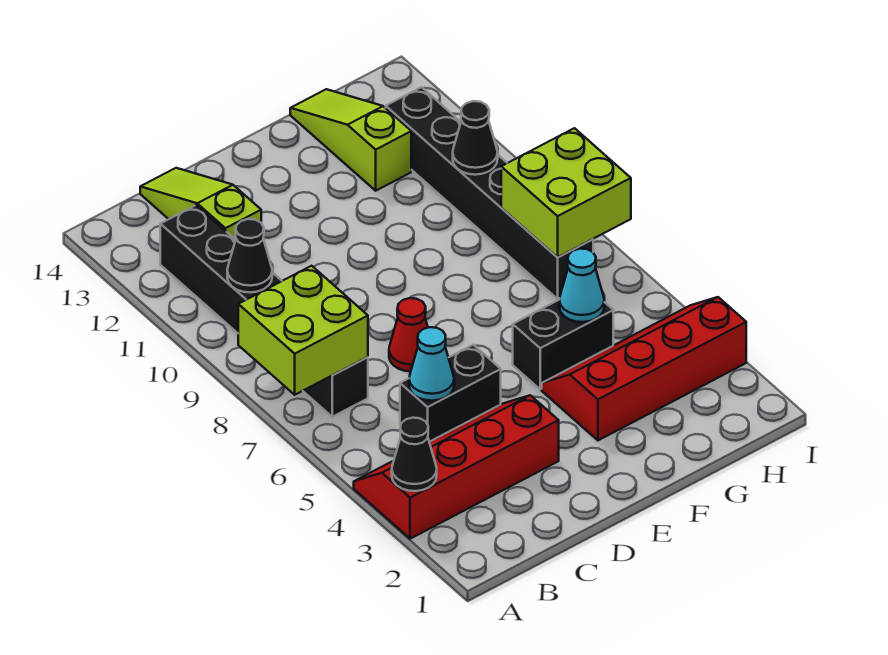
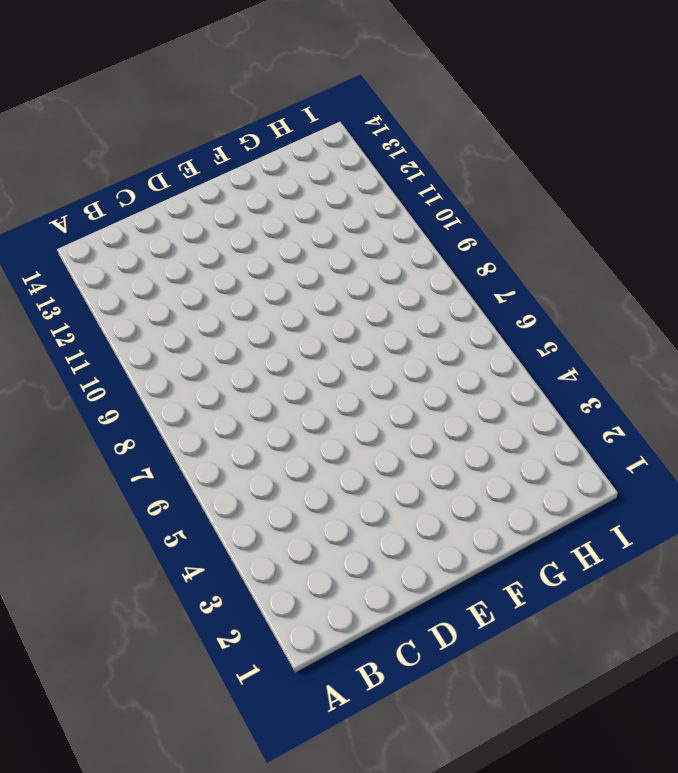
none -> red 2x4 slope [354,395,559,539]
none -> black 1x6 brick [160,205,368,417]
none -> black 1x2 brick [400,345,501,442]

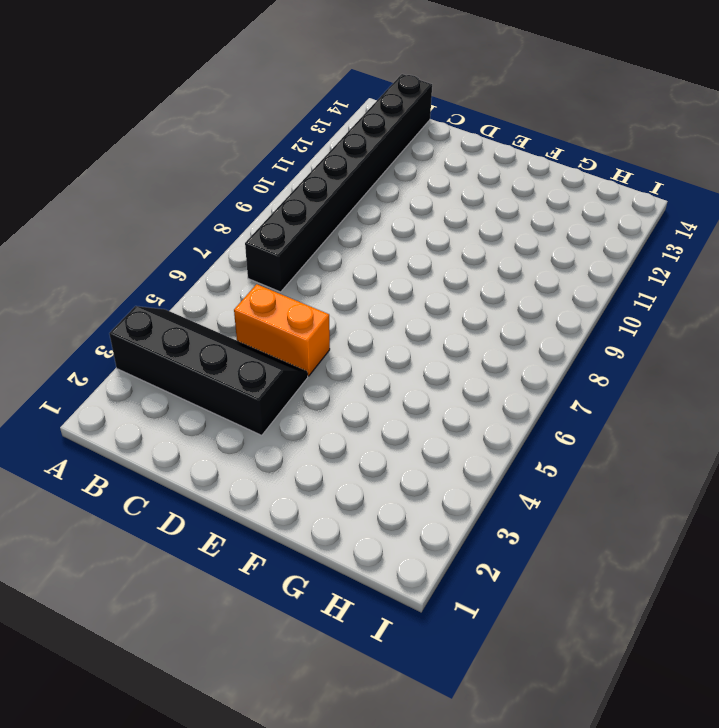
black 2x4 slope [109,306,308,435] -> red 2x4 slope [354,395,559,539]
black 1x8 brick [245,74,432,292] -> black 1x6 brick [160,205,368,417]
orange 1x2 brick [234,284,330,376] -> black 1x2 brick [400,345,501,442]
none -> lime 1x3 slope [140,168,261,240]
none -> red 1x1 cone [389,298,428,371]
none -> red 2x4 slope [542,297,746,440]

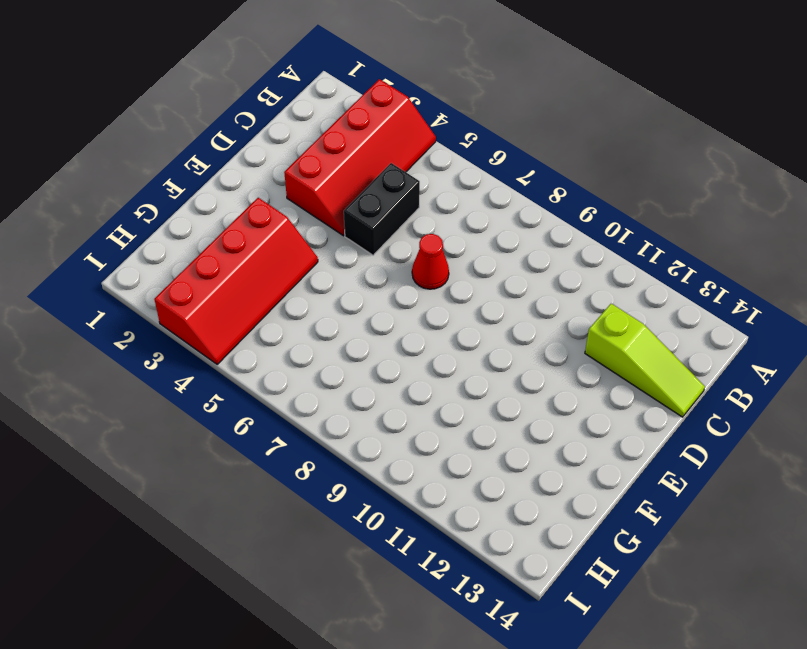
none -> black 1x6 brick [160,205,368,417]
none -> black 1x2 brick [513,300,613,389]
none -> lime 1x3 slope [290,89,411,191]

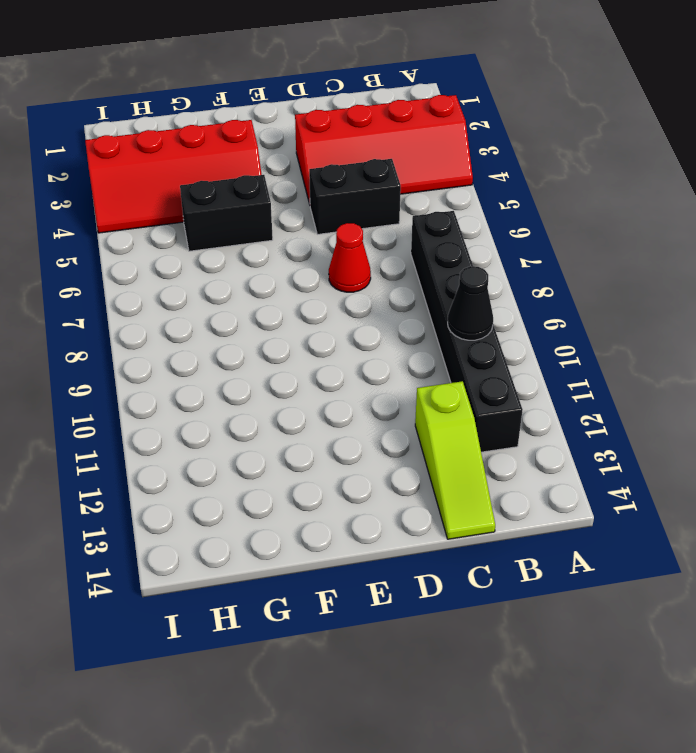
none -> lime 1x3 slope [290,89,411,191]
none -> black 1x6 brick [386,87,593,299]
none -> black 1x1 cone [392,418,437,491]

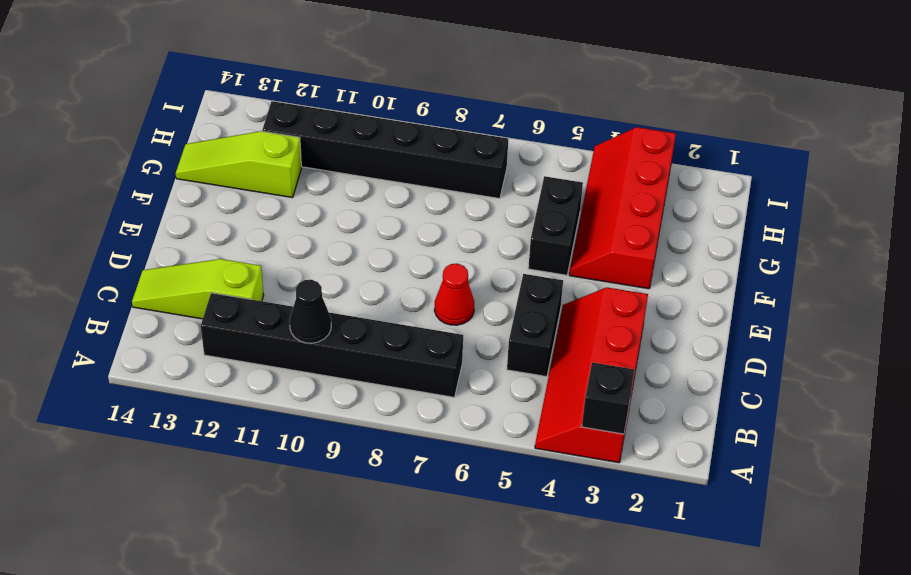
black 1x1 brick [582,362,634,434] -> black 1x1 cone [392,418,437,491]
none -> lime 2x2 brick [238,266,368,395]
none -> cyan 1x1 cone [409,327,454,401]
none -> cyan 1x1 cone [559,249,604,322]

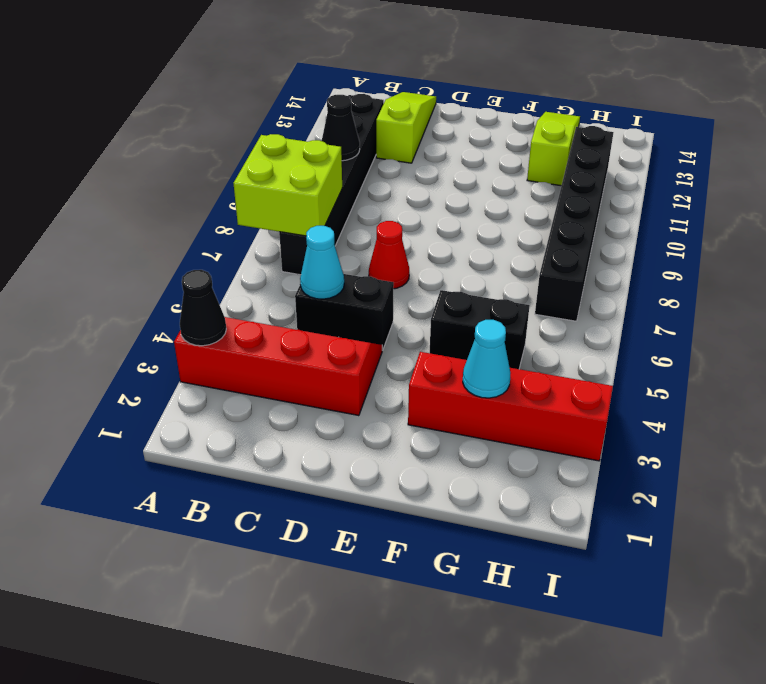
cyan 1x1 cone [463,320,511,398] -> cyan 1x1 cone moved to [559,249,604,322]
none -> lime 2x2 brick [501,128,631,257]
none -> black 1x1 cone [453,101,498,175]

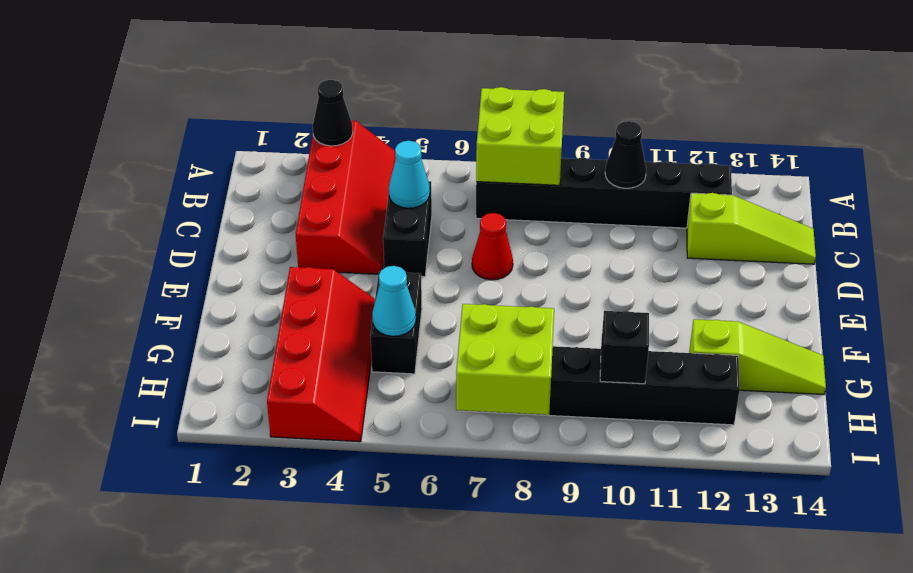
black 1x1 brick [600,311,649,384] -> black 1x1 cone [453,101,498,175]

